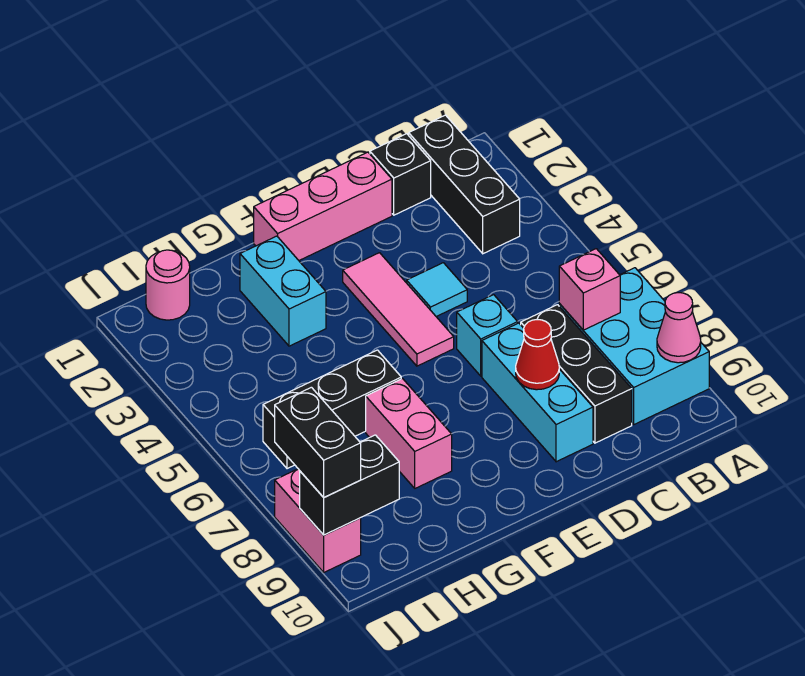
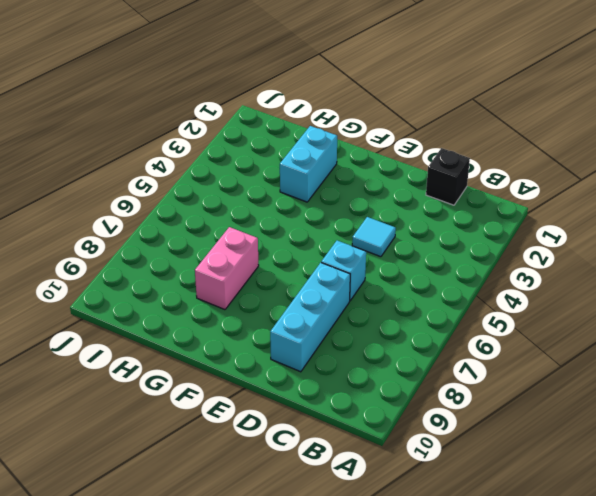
none -> cyan 2x3 brick [559,268,709,424]
none -> black 1x3 brick [409,115,520,254]
none -> black 1x3 brick [521,305,632,443]

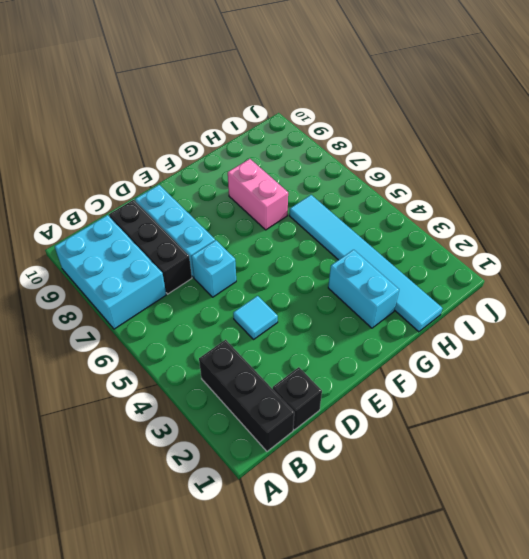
cyan 1x6 tile [289,195,443,332] -> black 1x3 brick [263,350,401,469]
none -> pink 1x3 brick [254,152,392,260]
none -> pink 1x3 tile [343,253,454,366]
none -> pink 1x1 round brick [146,250,190,320]

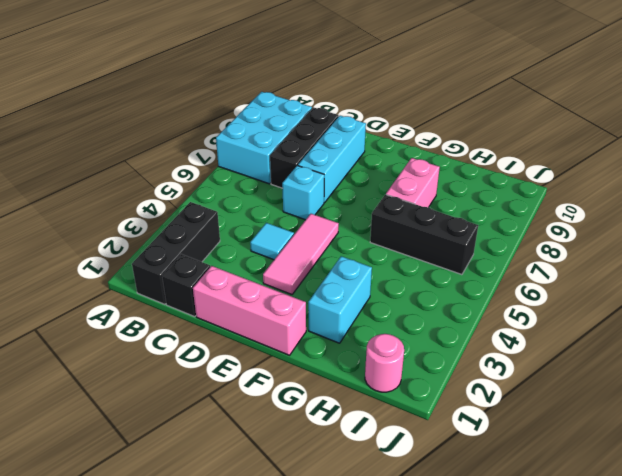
none -> pink 1x2 brick [275,469,361,572]
none -> pink 1x1 cone [657,293,701,363]
none -> pink 1x1 brick [559,249,620,330]

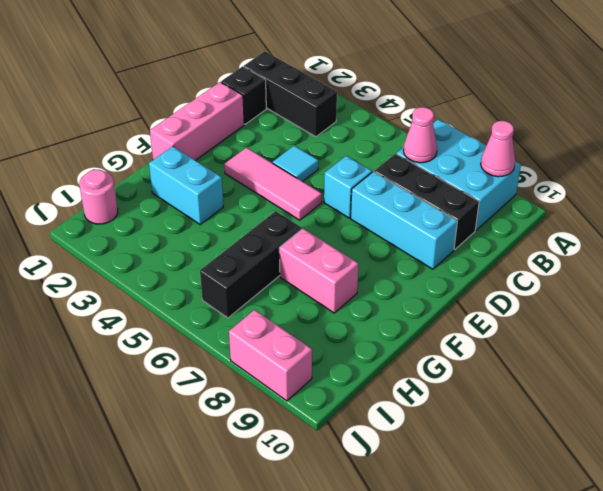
pink 1x1 cone [403,107,437,163] -> pink 1x1 brick [559,249,620,330]
none -> red 1x1 cone [516,320,559,390]
none -> black 1x2 brick [300,435,399,535]
none -> black 1x2 brick [275,387,361,497]

